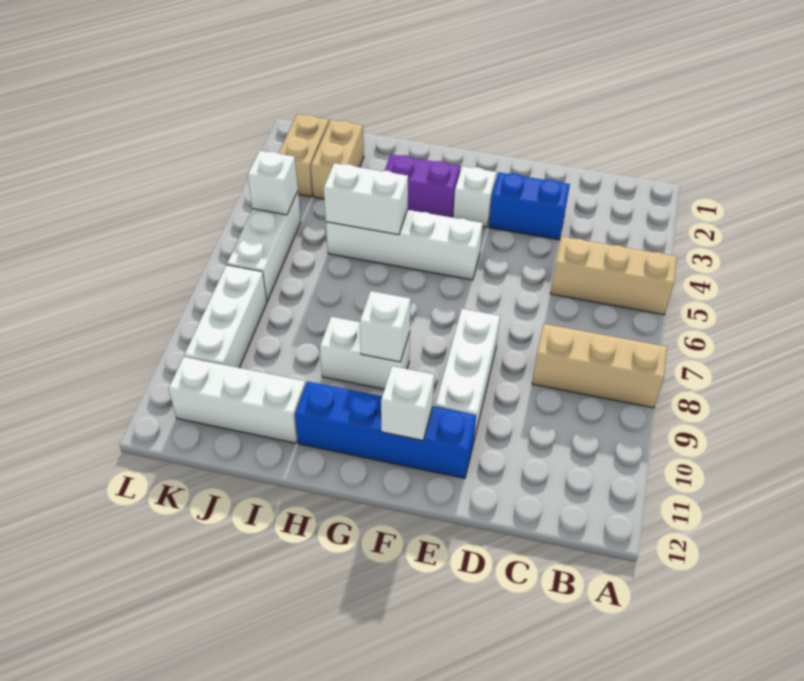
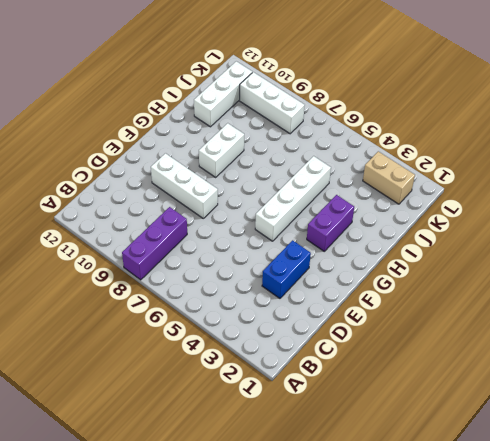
purple 1x3 brick [122,207,187,280] -> tan 1x3 brick [532,324,667,408]
none -> tan 1x3 brick [550,236,677,315]
none -> blue 1x4 brick [295,381,476,478]
none -> white 1x1 brick [453,166,496,227]

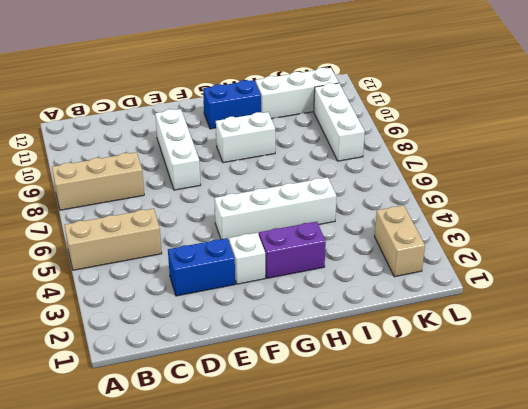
blue 1x2 brick [203,80,261,129] -> blue 1x4 brick [295,381,476,478]
none -> tan 1x2 brick [311,120,364,199]
none -> white 1x3 brick [227,191,301,301]
none -> white 1x1 brick [381,366,434,440]

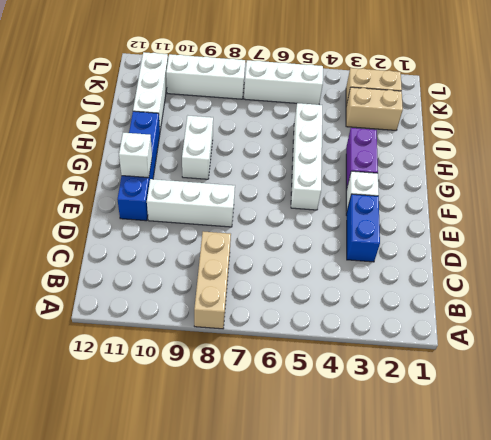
none -> tan 1x3 brick [550,236,677,315]
none -> white 1x1 brick [360,291,411,362]
none -> white 1x2 brick [324,163,408,235]

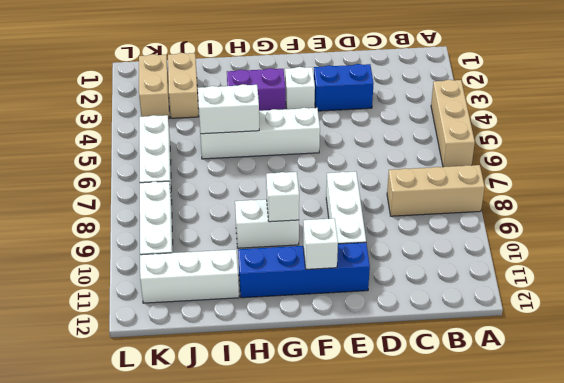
tan 1x3 brick [431,80,475,167] -> tan 1x3 brick turned to [550,236,677,315]
none -> white 1x1 brick [248,151,298,215]

